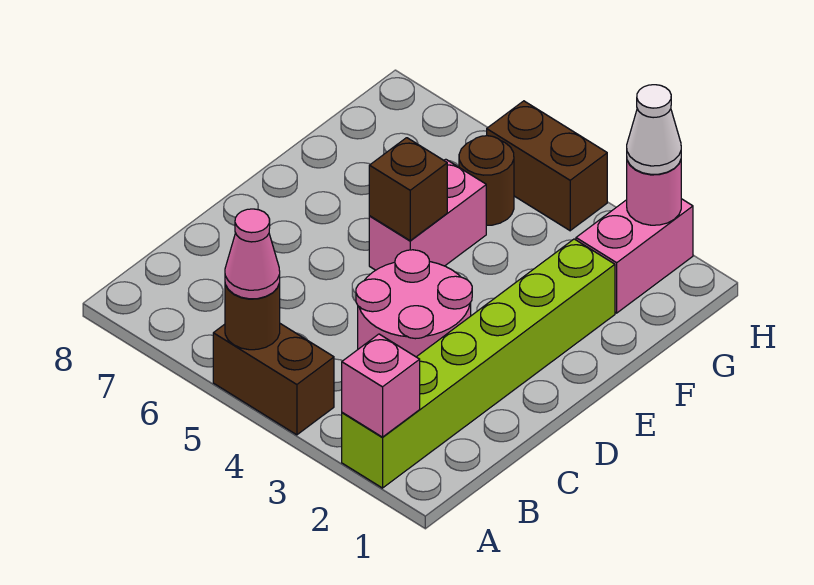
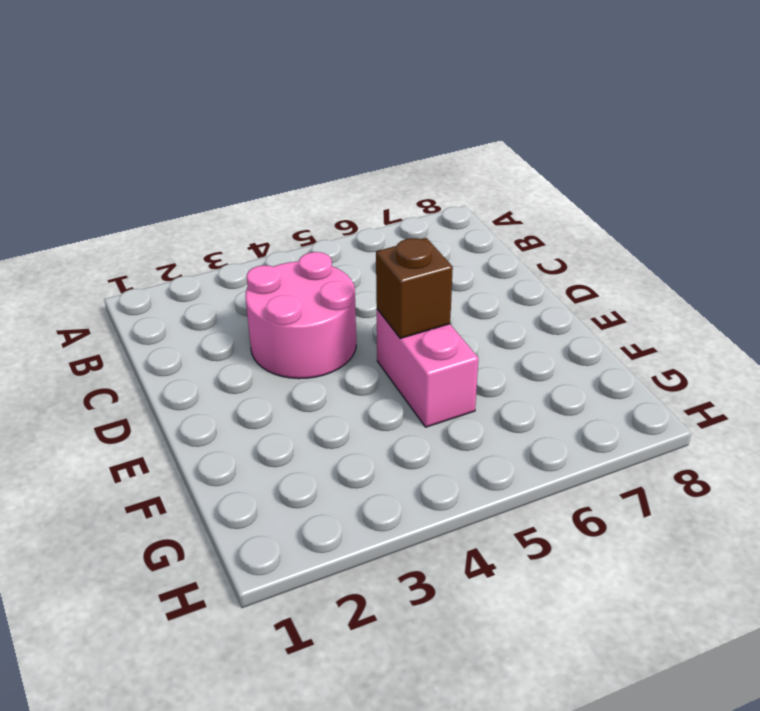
none -> lime 1x6 brick [342,239,615,488]
none -> brown 1x2 brick [213,324,334,435]
none -> pink 1x2 brick [576,199,693,313]

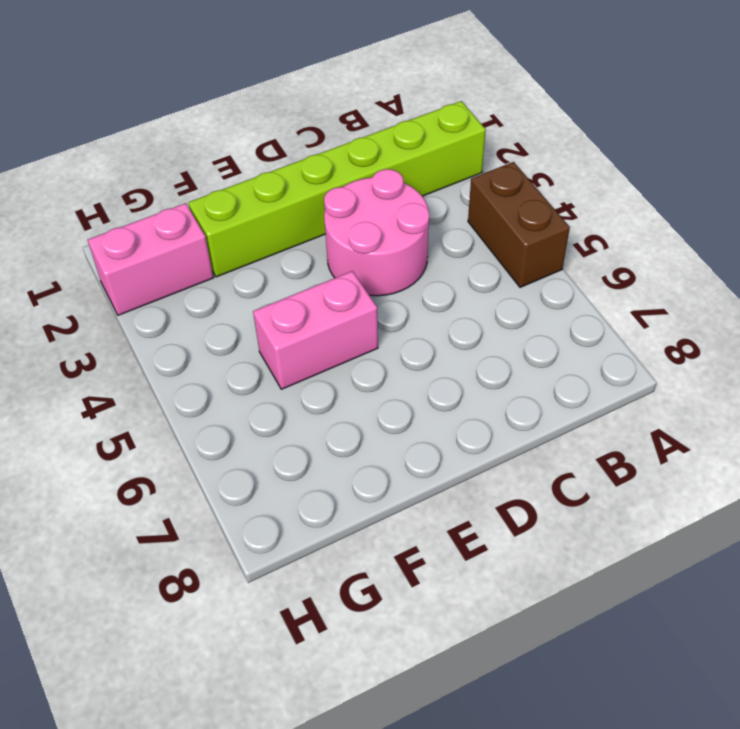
none -> brown 1x1 round brick [459,136,514,225]
none -> brown 1x2 brick [487,101,607,231]
none -> pink 1x1 brick [342,334,420,437]

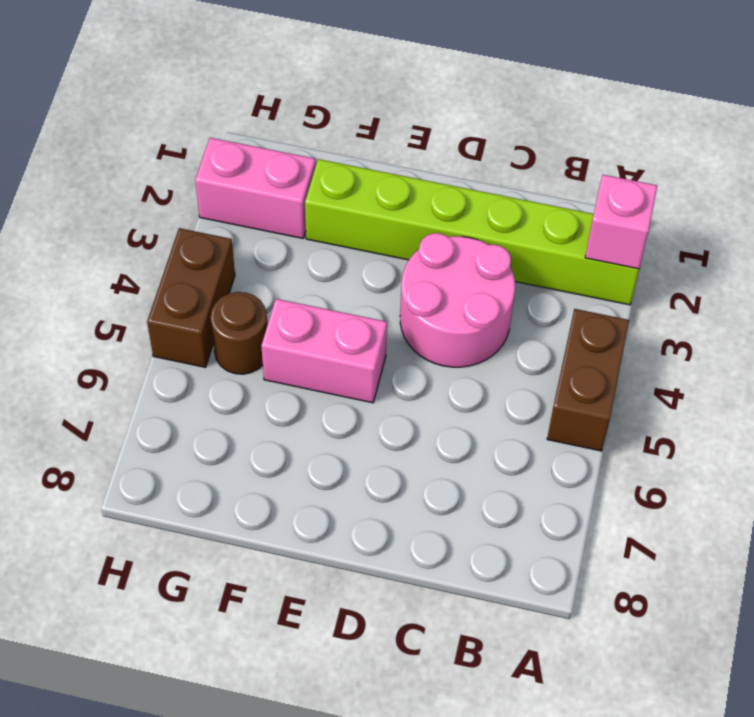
none -> brown 1x1 round brick [225,284,280,350]
none -> brown 1x1 brick [369,138,447,241]
none -> pink 1x1 round brick [627,160,681,225]

